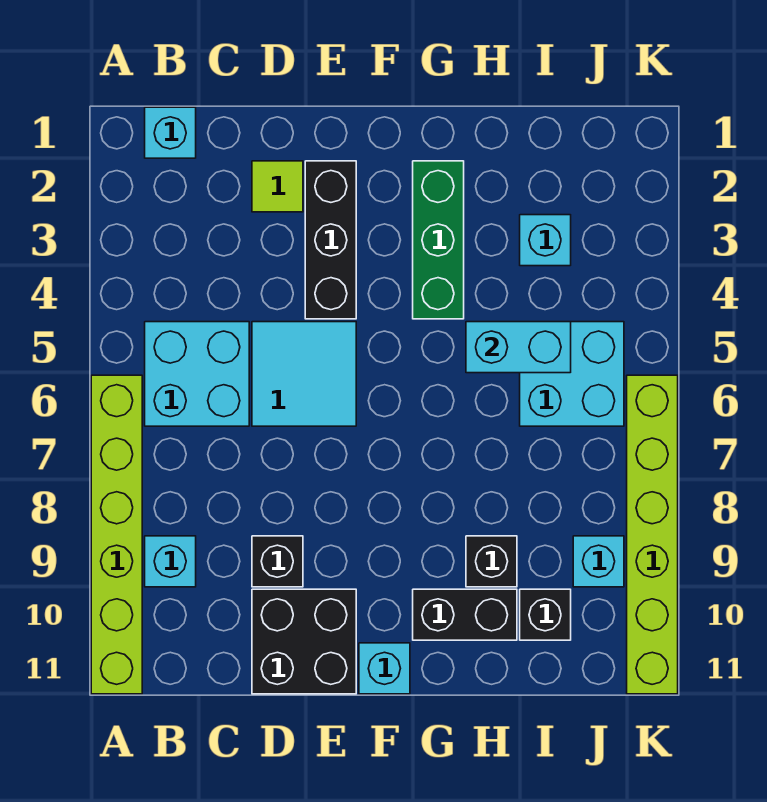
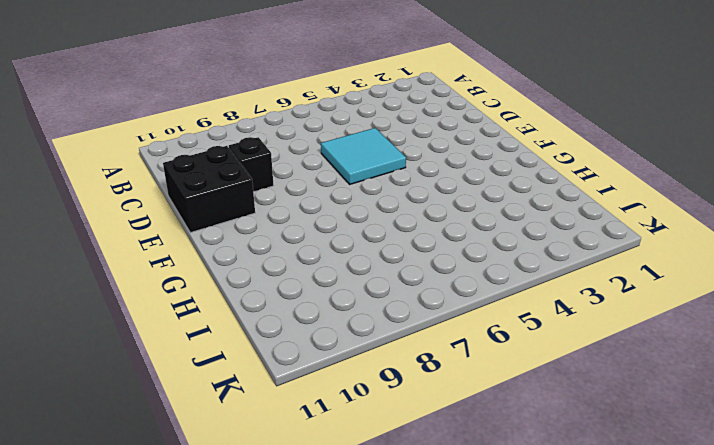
none -> lime 1x6 brick [91,375,142,694]
none -> cyan 1x1 brick [145,107,196,158]
none -> cyan 2x2 brick [145,322,249,426]

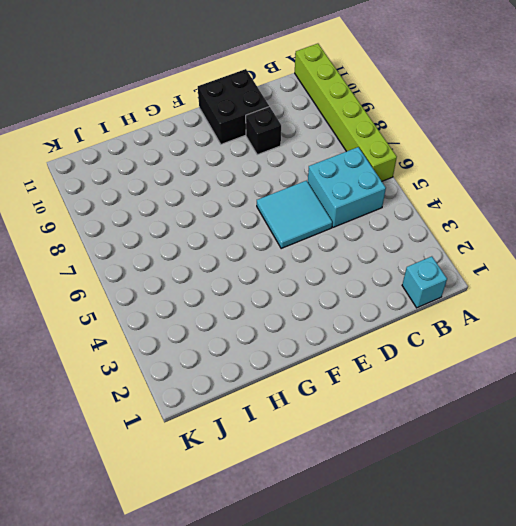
none -> cyan 1x1 brick [145,536,196,587]
none -> lime 1x1 tile [252,161,303,212]
none -> black 1x3 brick [305,161,356,319]

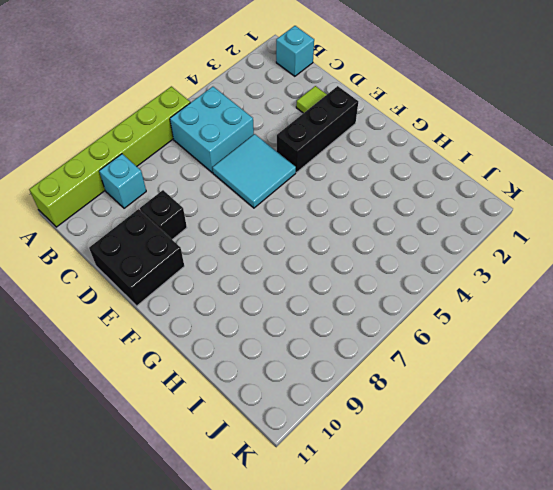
none -> cyan 1x1 brick [359,643,410,694]
none -> green 1x3 brick [413,161,464,319]
none -> black 1x2 brick [413,589,517,640]

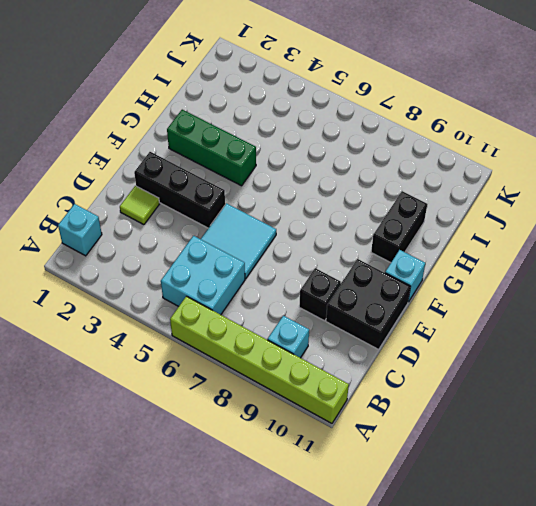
none -> black 1x1 brick [466,536,517,587]
none -> cyan 1x1 brick [520,215,571,266]
none -> cyan 2x2 brick [520,322,624,426]

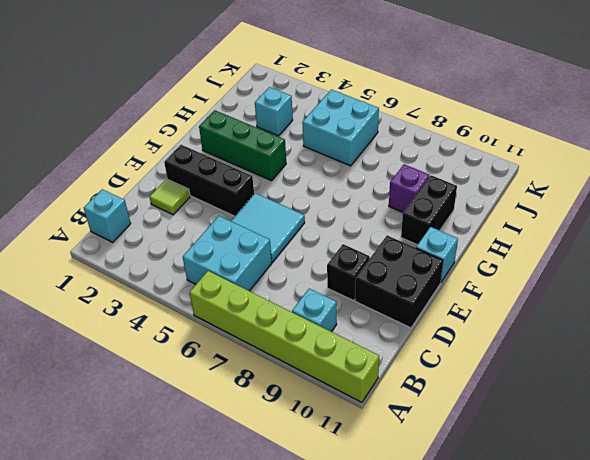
purple 1x1 brick [389,164,429,213] -> black 1x1 brick [466,536,517,587]
none -> black 1x1 brick [520,589,571,640]
none -> cyan 1x1 brick [573,536,624,587]
none -> lime 1x6 brick [627,375,678,694]

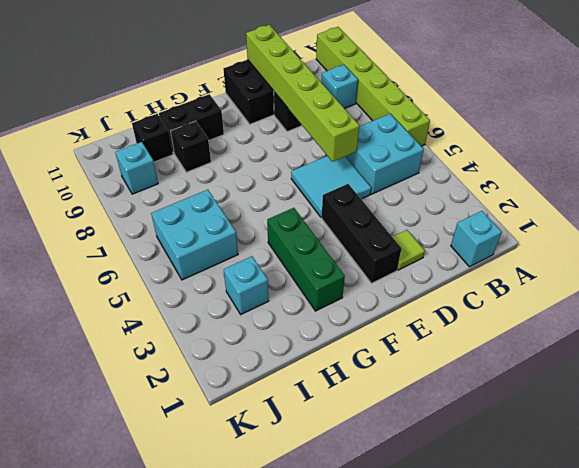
lime 1x6 brick [246,25,360,162] -> lime 1x6 brick moved to [627,375,678,694]
none -> cyan 1x1 brick [359,643,410,694]
none -> cyan 1x2 brick [466,322,571,373]

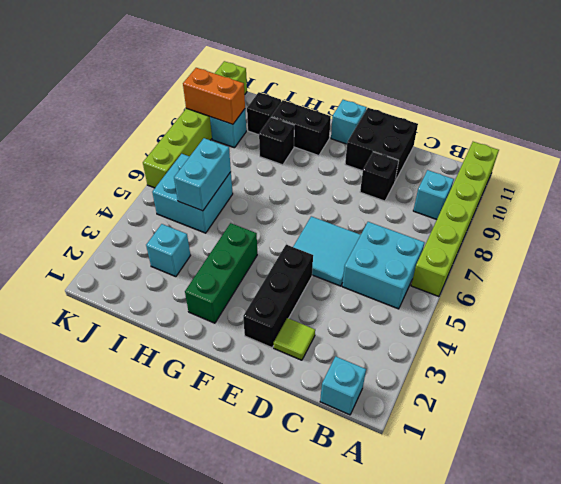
cyan 1x2 brick [174,138,231,211] -> cyan 1x2 brick turned to [466,322,571,373]
orange 1x2 brick [183,68,245,124] -> none

